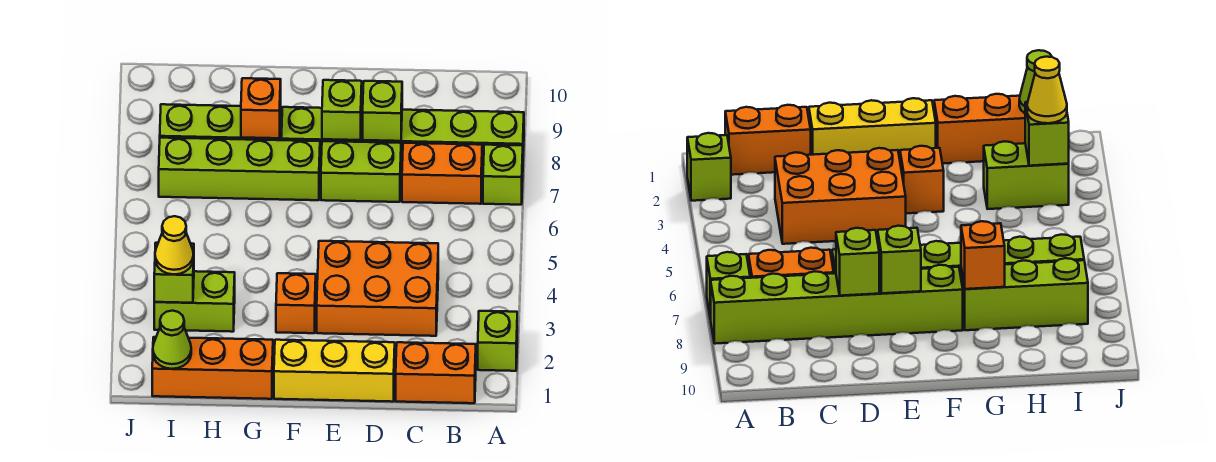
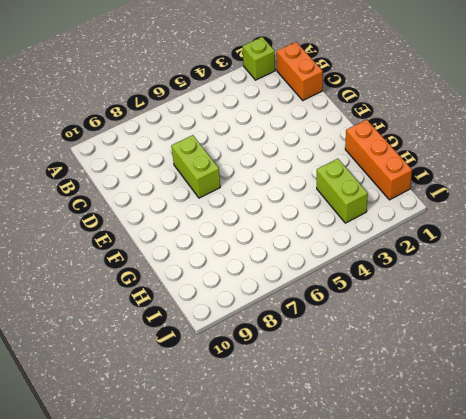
none -> lime 1x1 brick [483,145,523,205]
none -> lime 1x6 brick [281,107,524,171]
none -> orange 1x2 brick [402,143,482,204]

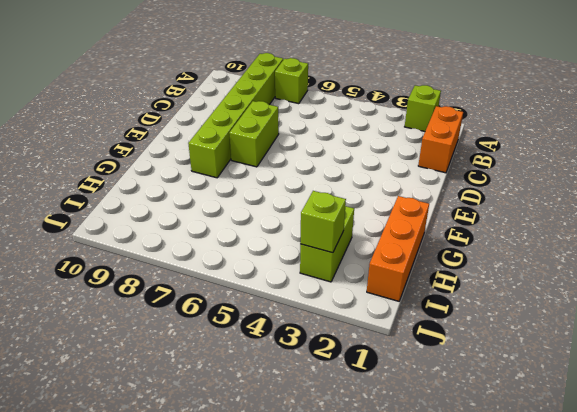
none -> orange 1x2 brick [402,143,482,204]
none -> orange 2x3 brick [317,241,438,336]
none -> yellow 1x3 brick [274,340,395,402]

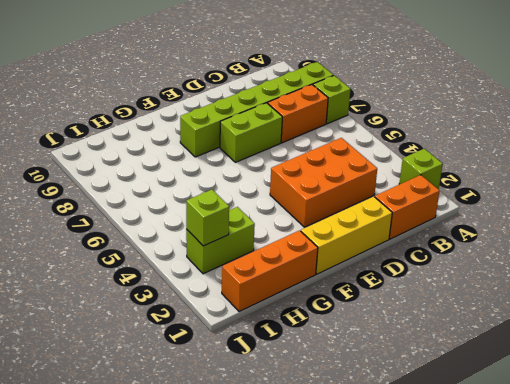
none -> orange 1x1 brick [276,273,316,333]
none -> lime 1x4 brick [159,138,320,200]
none -> lime 1x3 brick [160,104,281,140]

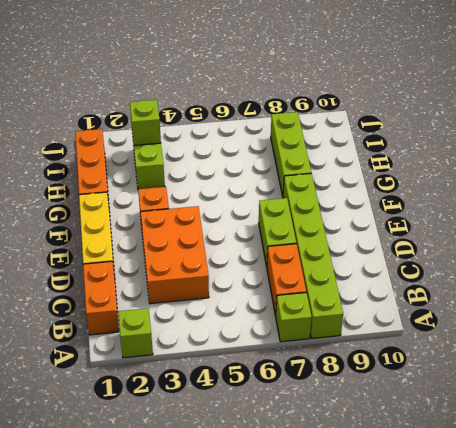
none -> lime 1x4 brick [159,138,320,200]
none -> lime 1x1 brick [363,81,402,141]
none -> lime 1x1 brick [322,80,362,140]

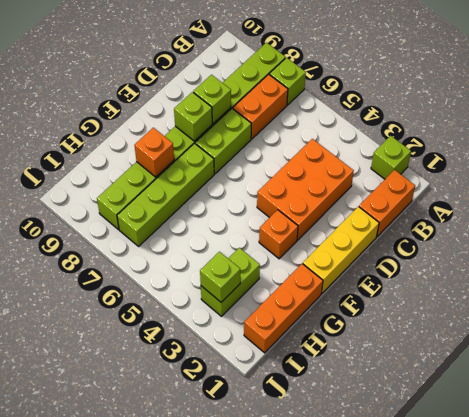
none -> lime 1x1 cone [153,311,191,369]
none -> yellow 1x1 cone [155,216,194,274]

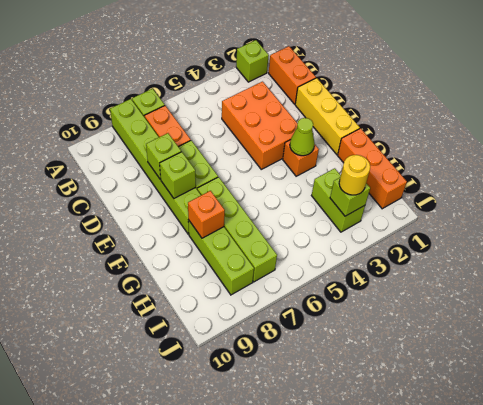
lime 1x1 cone [290,118,315,156] -> lime 1x1 cone moved to [153,311,191,369]
yellow 1x1 round brick [339,155,370,195] -> yellow 1x1 cone [155,216,194,274]

